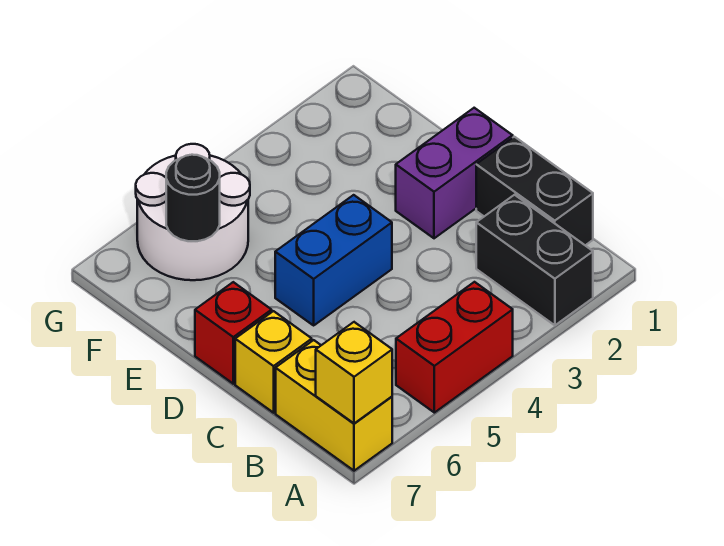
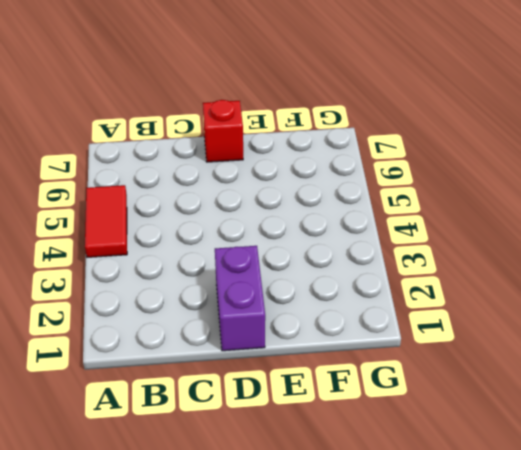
red 1x2 tile [85,185,127,257] -> red 1x2 brick [396,282,513,413]
none -> black 1x2 brick [476,195,593,325]
none -> yellow 1x2 brick [276,340,392,471]

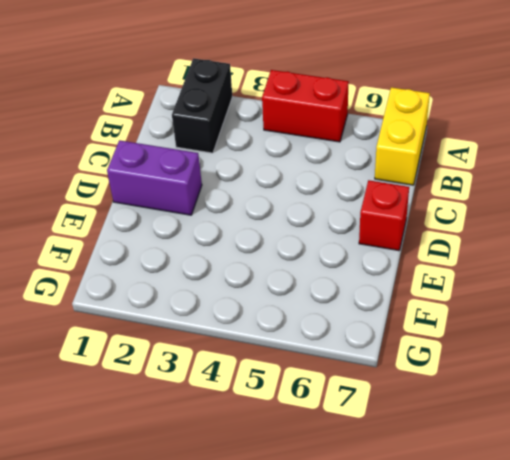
none -> black 1x2 brick [476,137,593,245]
none -> yellow 1x1 brick [235,311,312,413]

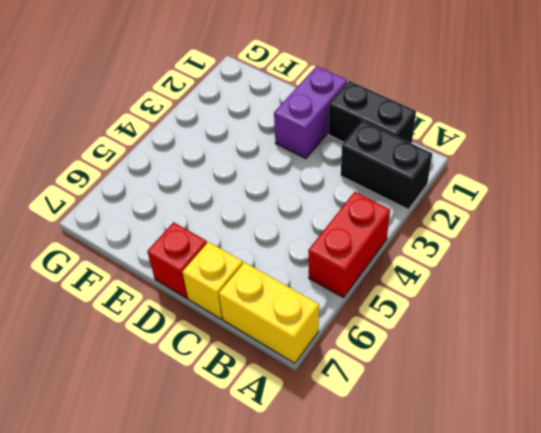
none -> blue 1x2 brick [275,195,392,325]
none -> white 2x2 round brick [136,144,250,280]

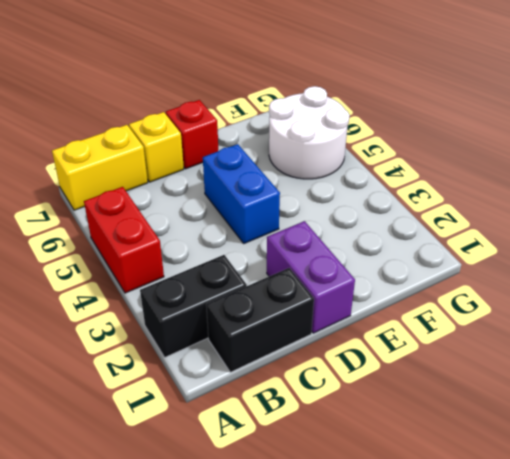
none -> yellow 1x1 brick [316,322,392,423]
none -> black 1x1 round brick [166,155,220,241]

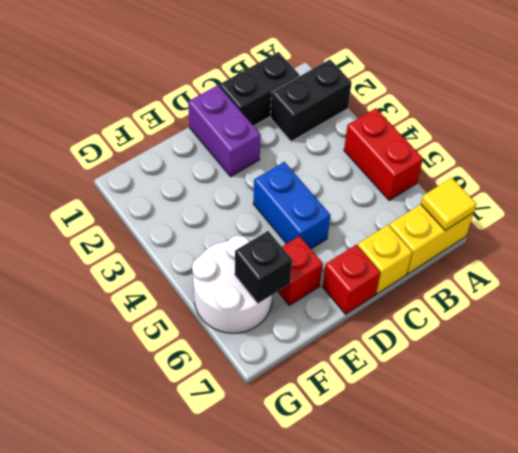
yellow 1x1 tile [421,178,477,230] -> yellow 1x1 brick [316,322,392,423]
red 1x1 brick [278,236,323,305] -> none
black 1x1 brick [235,231,292,303] -> black 1x1 round brick [166,155,220,241]

